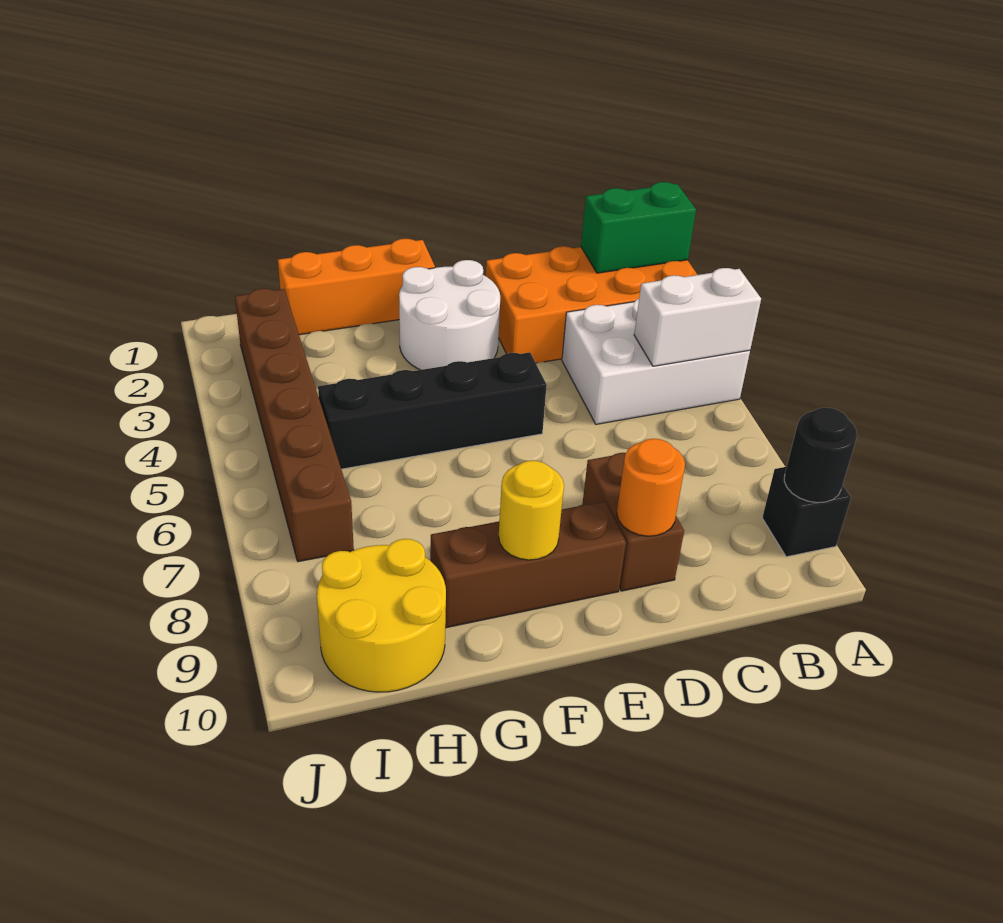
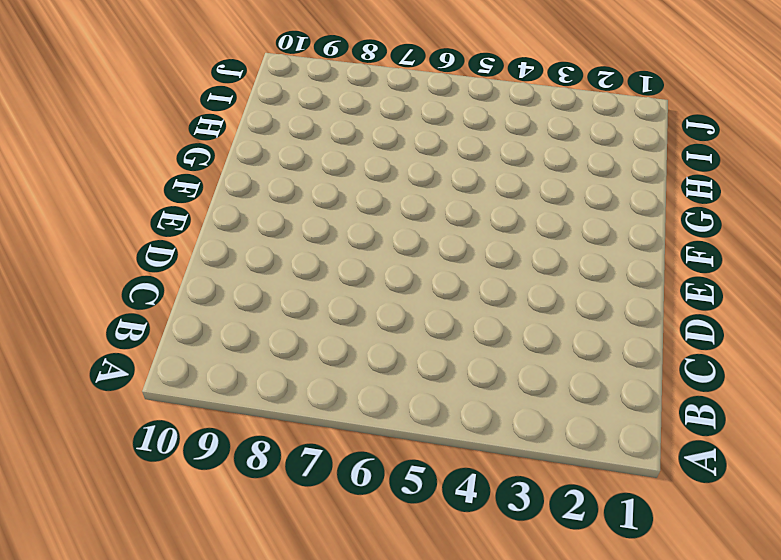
none -> orange 2x4 brick [486,246,698,363]
none -> white 2x3 brick [562,299,750,424]
none -> black 1x1 brick [762,467,851,557]

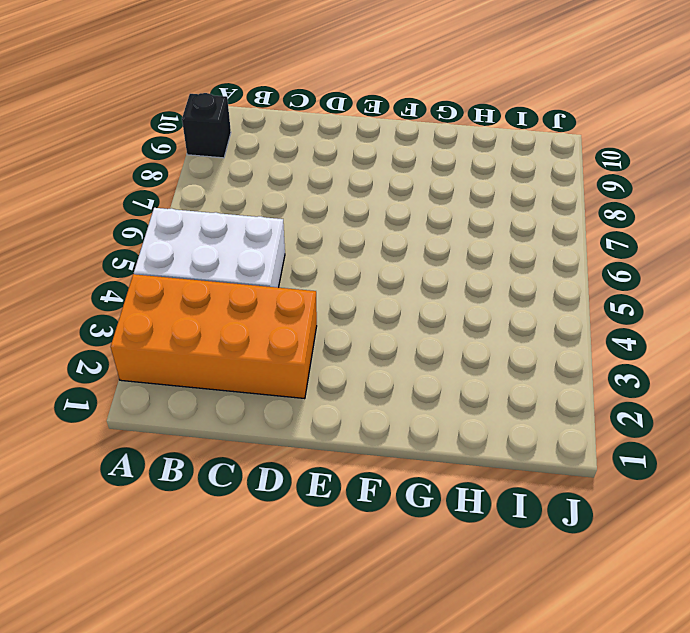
none -> brown 1x2 brick [582,453,684,591]
none -> white 2x2 round brick [399,260,500,370]
none -> black 1x4 brick [318,352,547,469]

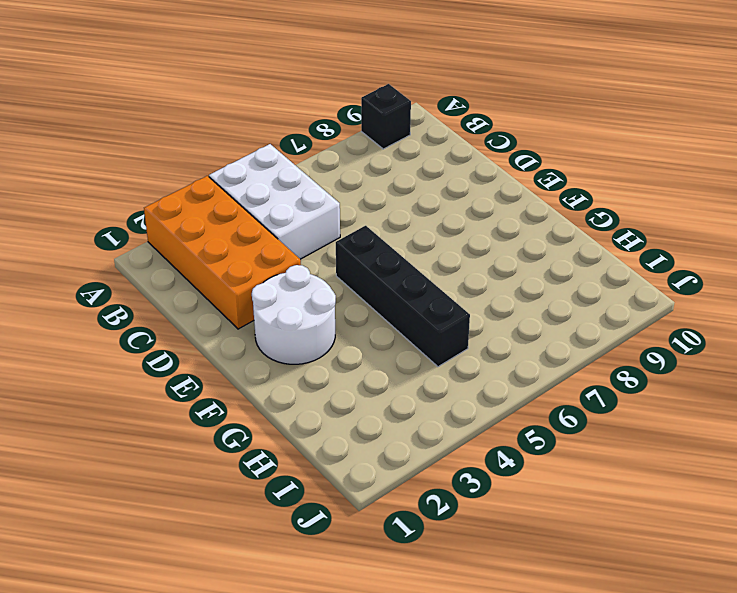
none -> brown 1x2 brick [582,453,684,591]
none -> brown 1x3 brick [430,501,626,628]
none -> orange 1x3 brick [278,239,435,335]

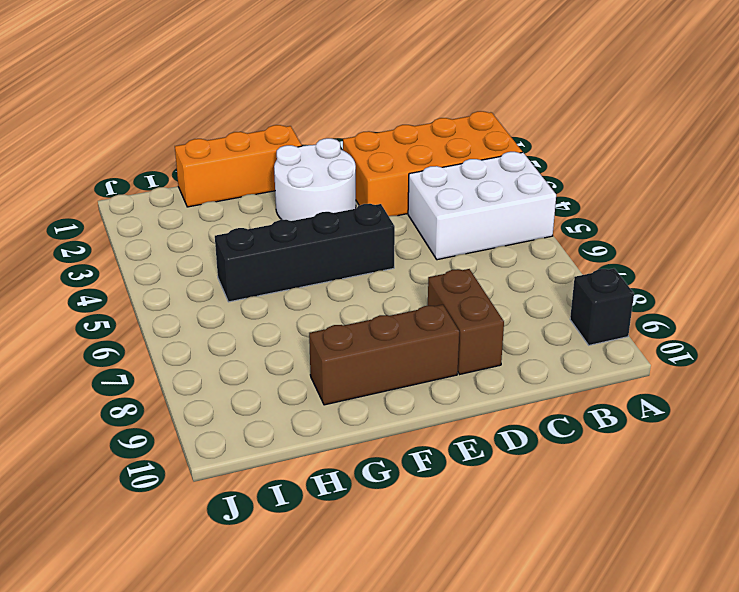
none -> yellow 2x2 round brick [317,539,446,692]
none -> brown 1x6 brick [235,288,354,562]
none -> green 1x2 brick [581,182,696,273]

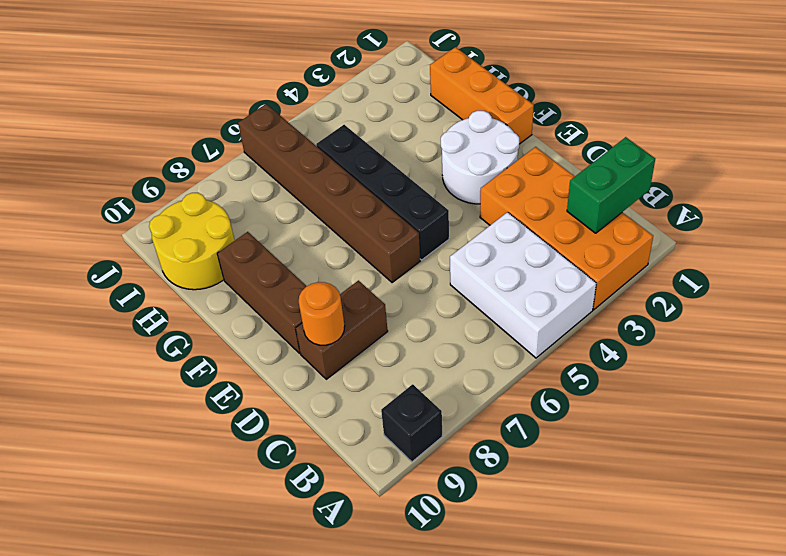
green 1x2 brick [567,137,655,233] -> green 1x2 brick turned to [581,182,696,273]
brown 1x6 brick [238,104,420,283] -> brown 1x6 brick turned to [235,288,354,562]
none -> white 1x2 brick [634,268,761,366]
none -> black 1x1 round brick [784,408,857,503]
none -> yellow 1x1 round brick [499,460,564,560]

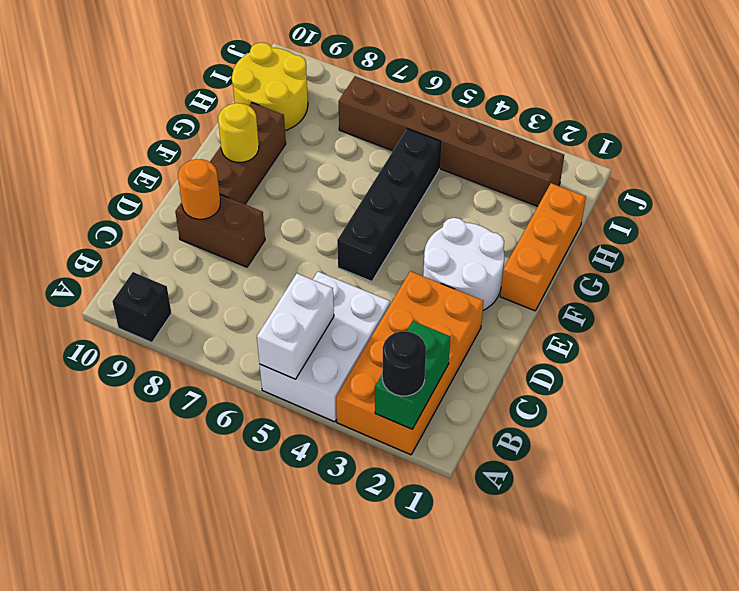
black 1x1 round brick [382,331,426,396] -> black 1x1 round brick moved to [784,408,857,503]

